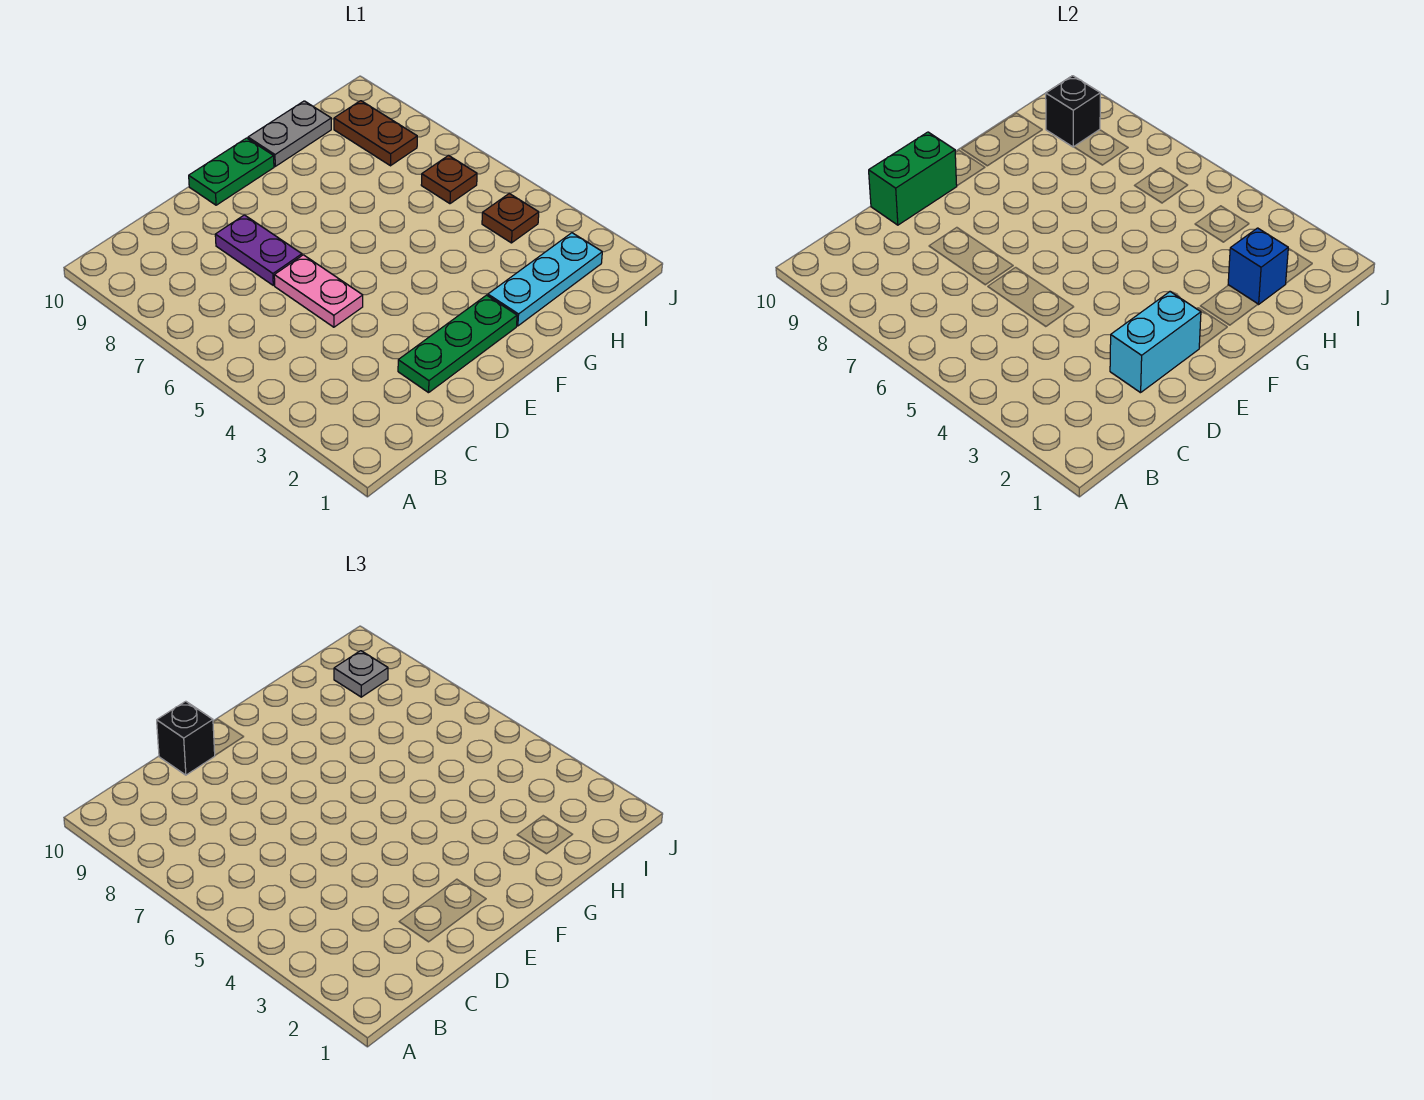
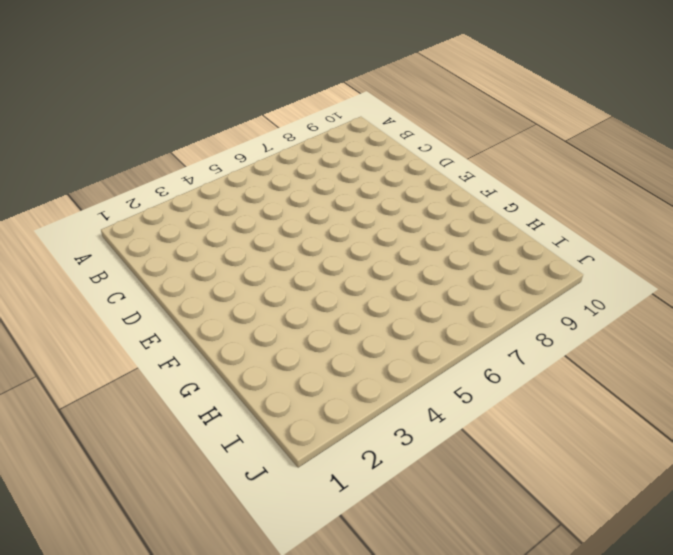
none -> green 1x3 plate [398,295,517,393]
none -> pink 1x2 plate [274,255,363,327]
none -> purple 1x2 plate [215,215,302,285]

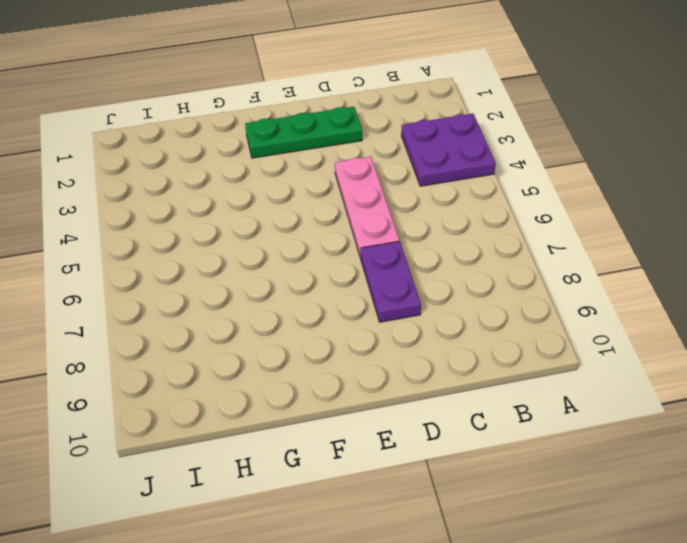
purple 2x2 plate [401,114,496,186] -> none
pink 1x3 plate [335,157,399,257] -> pink 1x2 plate [274,255,363,327]
none -> green 1x2 plate [189,138,274,205]
none -> cyan 1x3 plate [488,233,602,326]
none -> grey 1x2 plate [248,101,331,166]

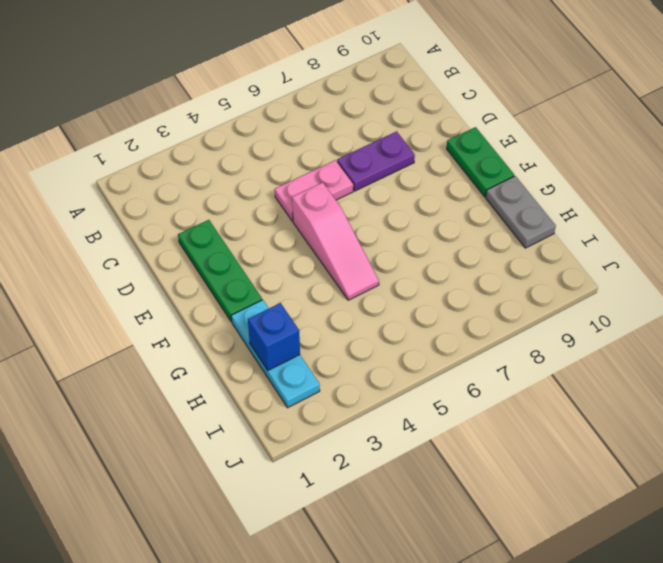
pink 1x3 slope [292,182,379,300] -> none
none -> brown 1x1 plate [482,194,539,243]
none -> brown 1x1 plate [421,155,477,204]
none -> brown 1x2 plate [334,101,417,166]

